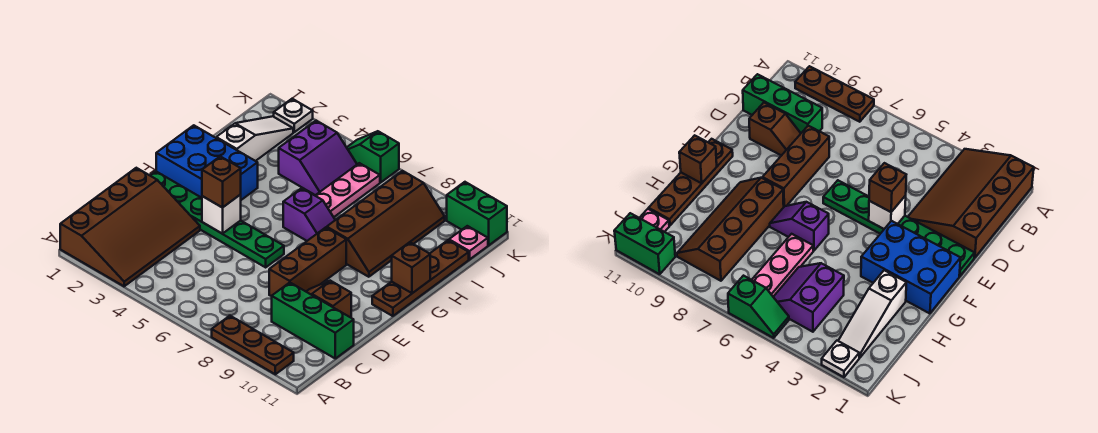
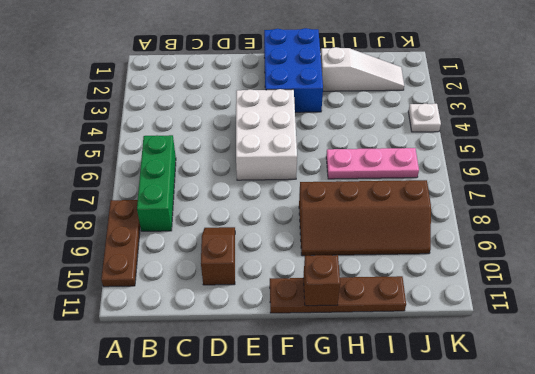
green 1x3 brick [137,135,176,231] -> green 1x3 brick moved to [272,283,354,358]
white 2x3 brick [236,89,297,180] -> green 1x6 plate [150,171,284,267]
white 1x1 plate [408,104,441,132] -> white 1x1 plate moved to [274,99,313,132]
none -> brown 3x4 slope [60,168,200,286]
none -> brown 1x3 brick [269,227,346,296]
none -> purple 1x2 slope [283,188,335,241]

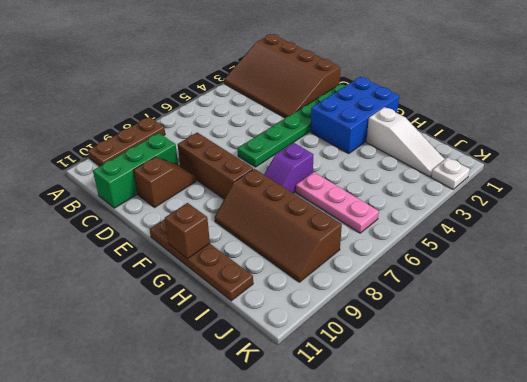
none -> purple 2x2 slope [279,121,357,195]
none -> pink 1x1 plate [449,226,488,259]
none -> green 1x2 slope [347,131,399,182]

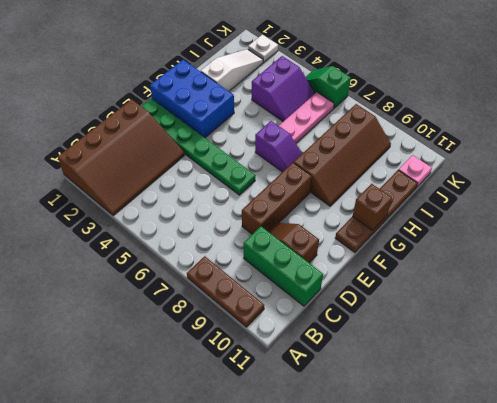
none -> green 1x2 brick [447,182,507,245]
none -> white 1x1 brick [202,195,241,234]
none -> brown 1x1 brick [202,156,241,208]

